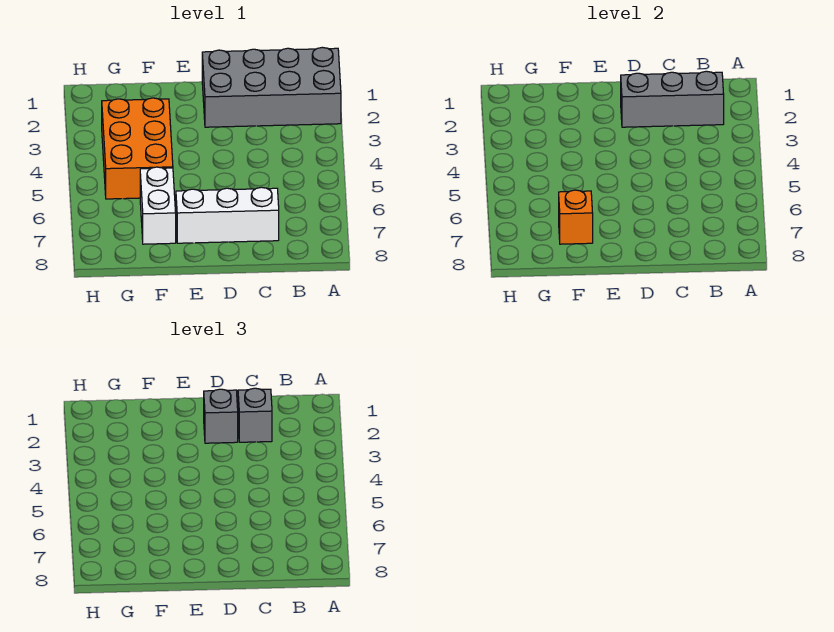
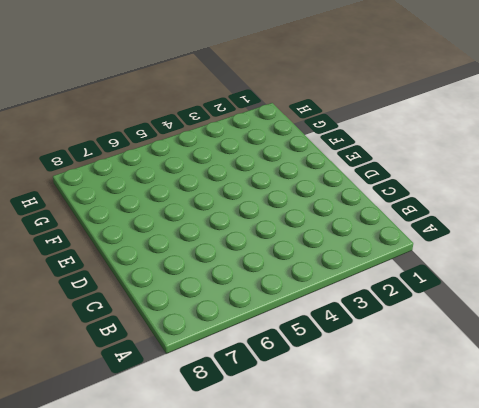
none -> grey 2x4 brick [202,47,341,127]
none -> white 1x3 brick [176,187,279,243]

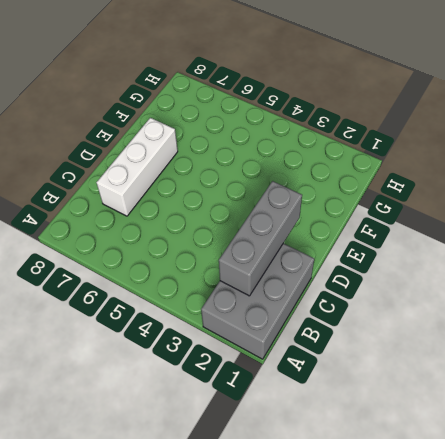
grey 2x3 brick [201,243,314,359] -> grey 2x4 brick [202,47,341,127]
none -> orange 2x3 brick [102,98,173,199]
none -> white 1x2 brick [140,167,176,244]

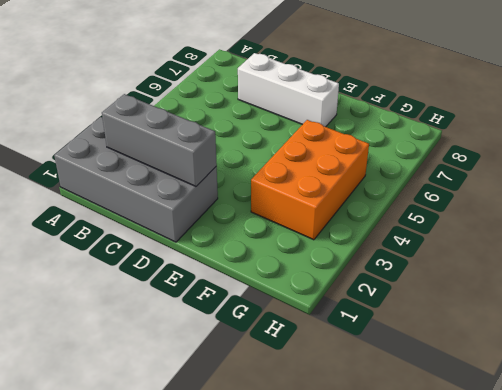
none -> white 1x2 brick [140,167,176,244]
none -> orange 1x1 brick [559,190,593,244]

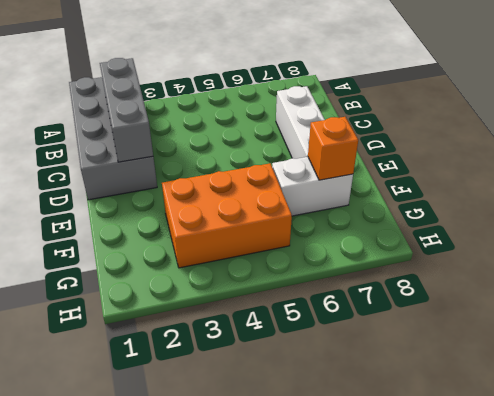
none -> grey 1x1 brick [238,388,272,442]
none -> grey 1x1 brick [204,389,238,443]

